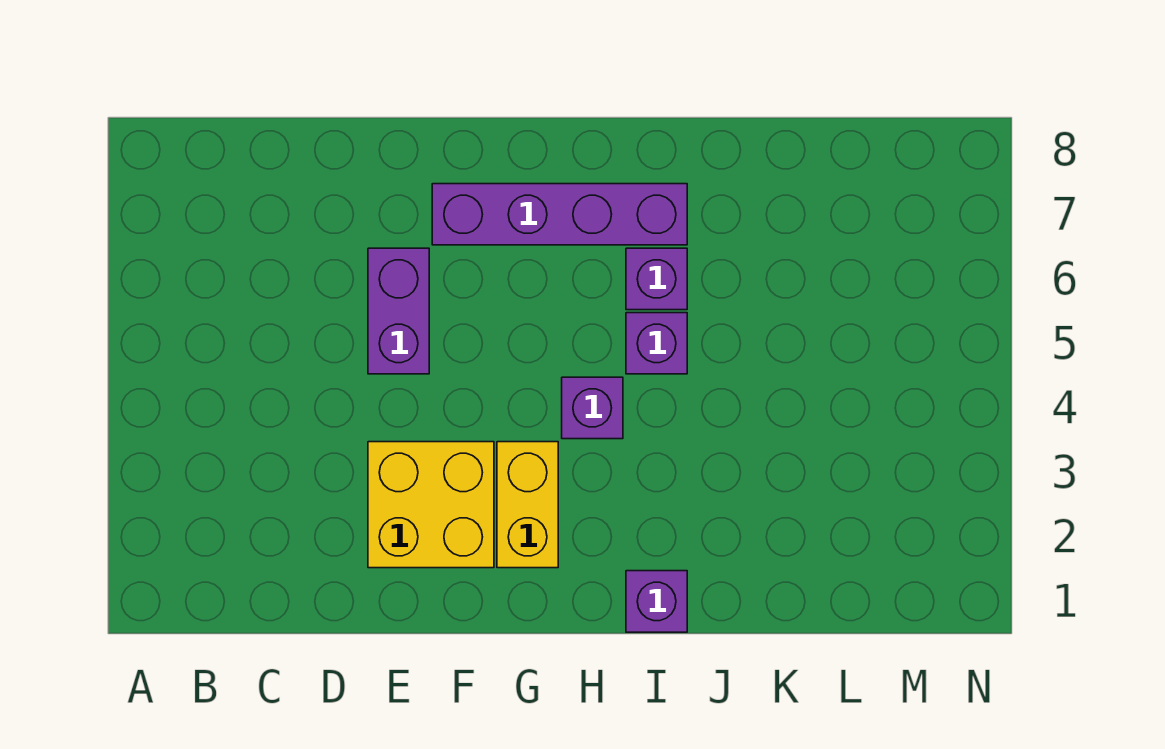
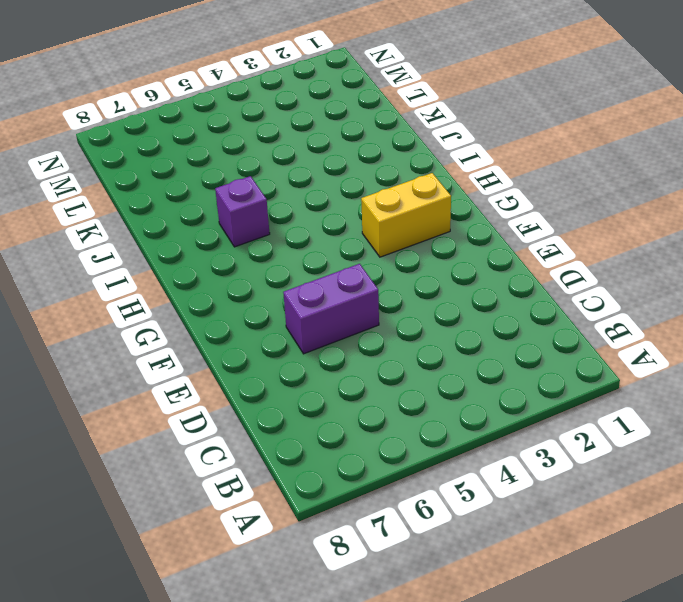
none -> yellow 2x2 brick [368,442,494,568]
none -> purple 1x4 brick [432,184,687,245]

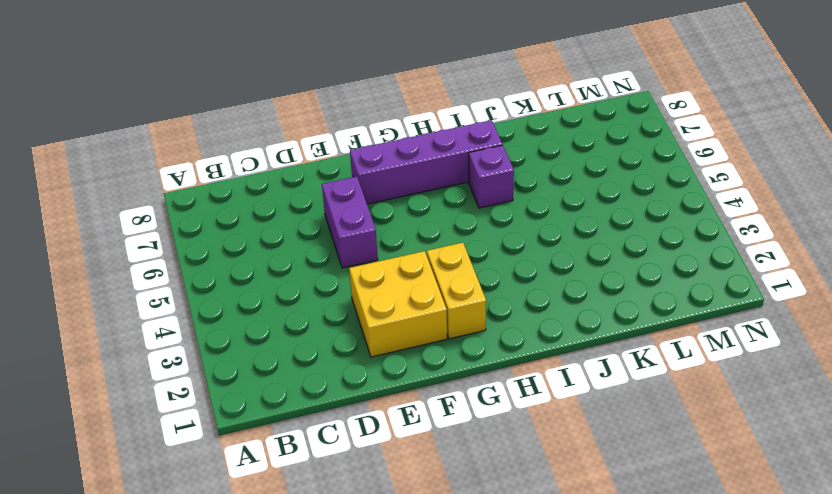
none -> purple 1x1 brick [562,377,623,439]
none -> purple 1x1 brick [626,571,687,632]

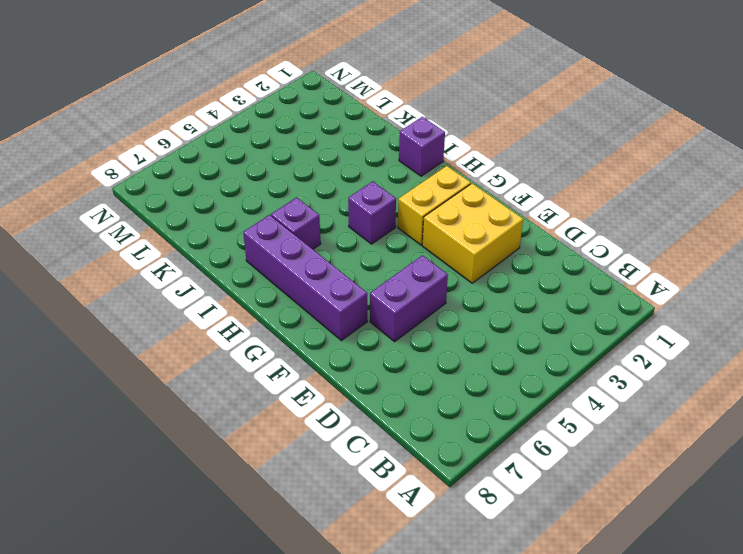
none -> purple 1x1 brick [626,313,687,374]

